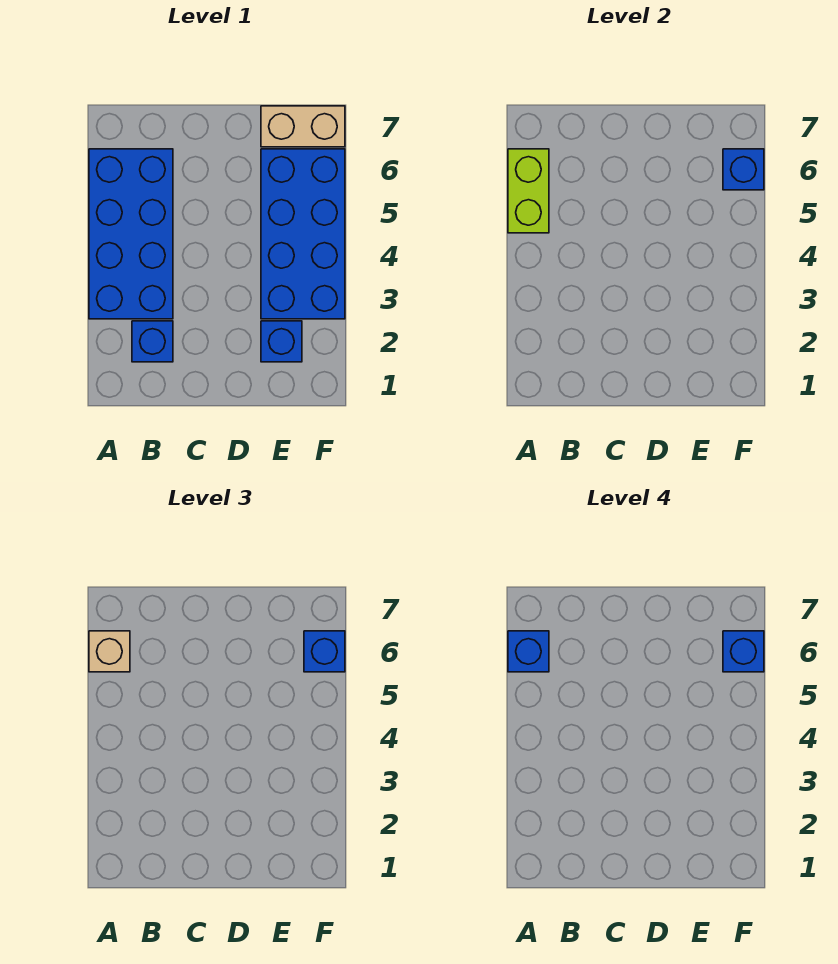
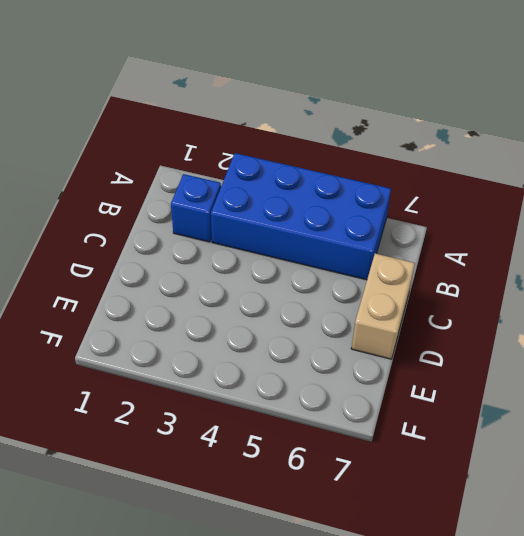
tan 1x2 brick [351,254,415,359] -> tan 1x2 brick moved to [261,106,345,147]
none -> blue 1x1 brick [261,321,302,362]
none -> blue 2x4 brick [261,149,345,319]

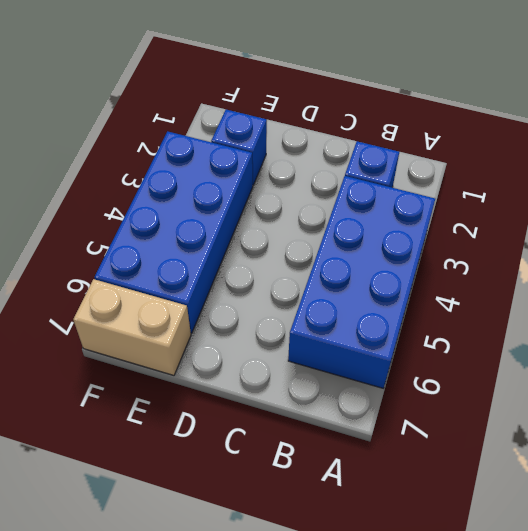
none -> lime 1x2 brick [508,149,549,233]
none -> blue 1x1 brick [723,149,764,190]

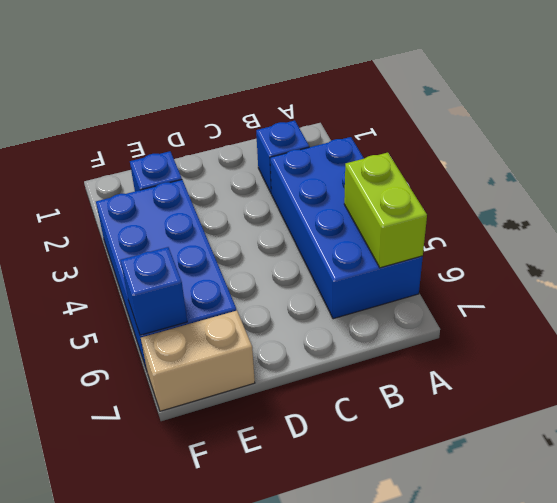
none -> tan 1x1 brick [89,631,130,672]
none -> blue 1x1 brick [304,631,345,672]

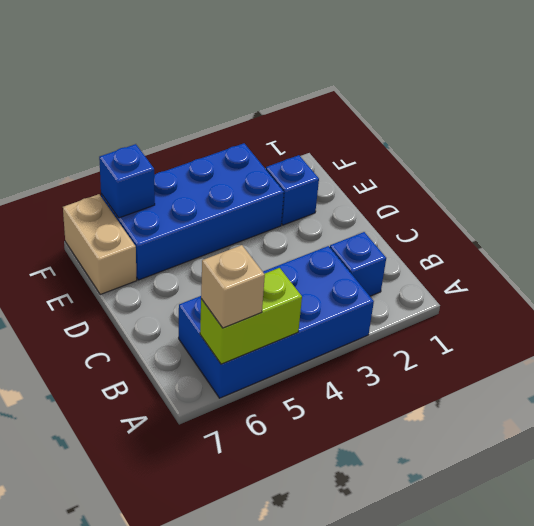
none -> blue 1x1 brick [304,631,345,672]
none -> blue 1x1 brick [508,631,549,672]

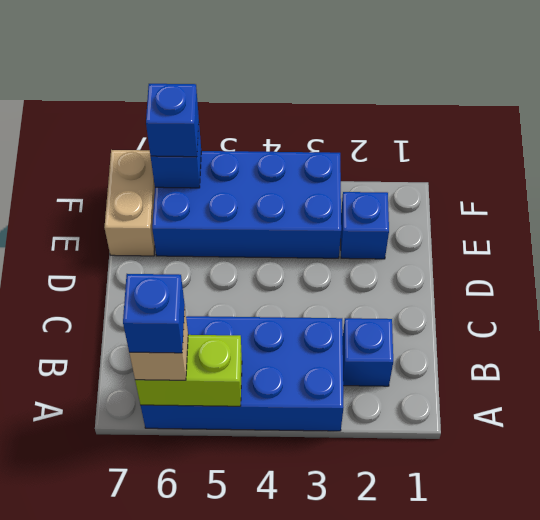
none -> blue 1x1 brick [723,631,764,672]

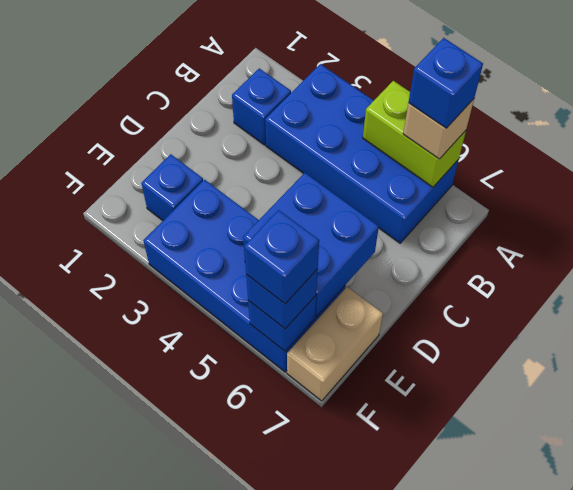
blue 2x2 brick [243,173,379,317] -> none

